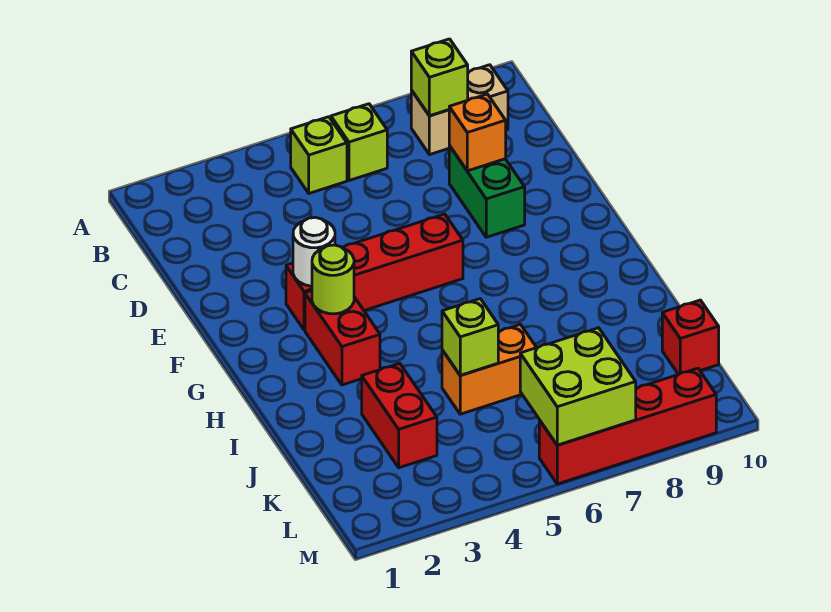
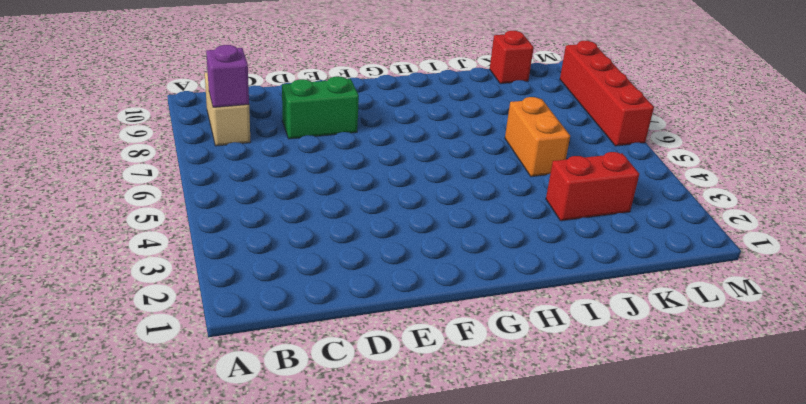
purple 1x1 brick [206,45,249,107] -> lime 1x1 brick [411,39,468,116]
none -> lime 1x1 brick [291,117,347,193]
none -> lime 1x1 brick [331,104,387,181]
none -> red 1x4 brick [286,214,463,330]

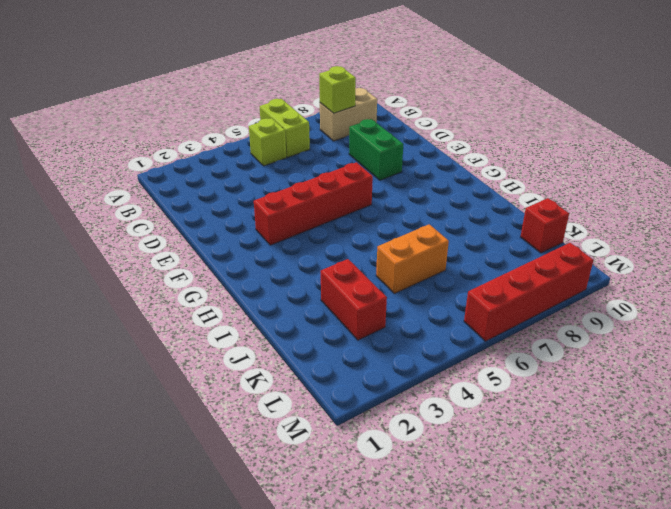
lime 1x2 brick [260,99,310,157] -> lime 1x1 brick [331,104,387,181]
none -> red 1x2 brick [305,291,380,385]
none -> orange 1x1 brick [449,94,506,171]
none -> white 1x1 round brick [293,217,335,286]

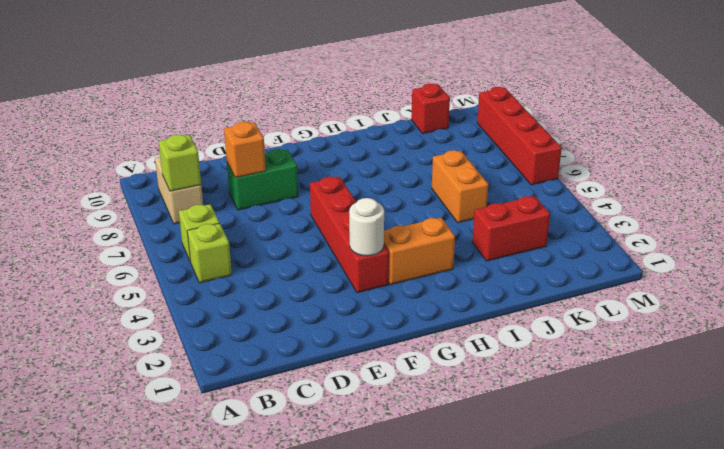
orange 1x2 brick [384,218,455,285] -> red 1x2 brick [305,291,380,385]
none -> lime 1x1 round brick [312,245,354,314]
none -> lime 1x1 brick [442,299,498,375]
none -> lime 2x2 brick [520,328,636,445]

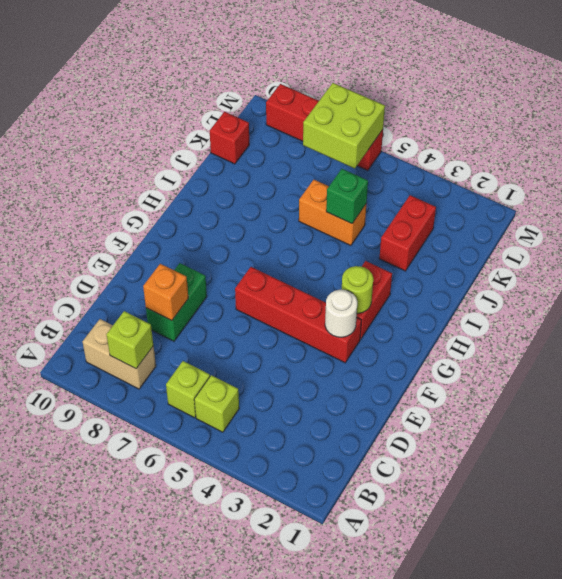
green 1x1 brick [326,169,368,224] -> lime 1x1 brick [442,299,498,375]

